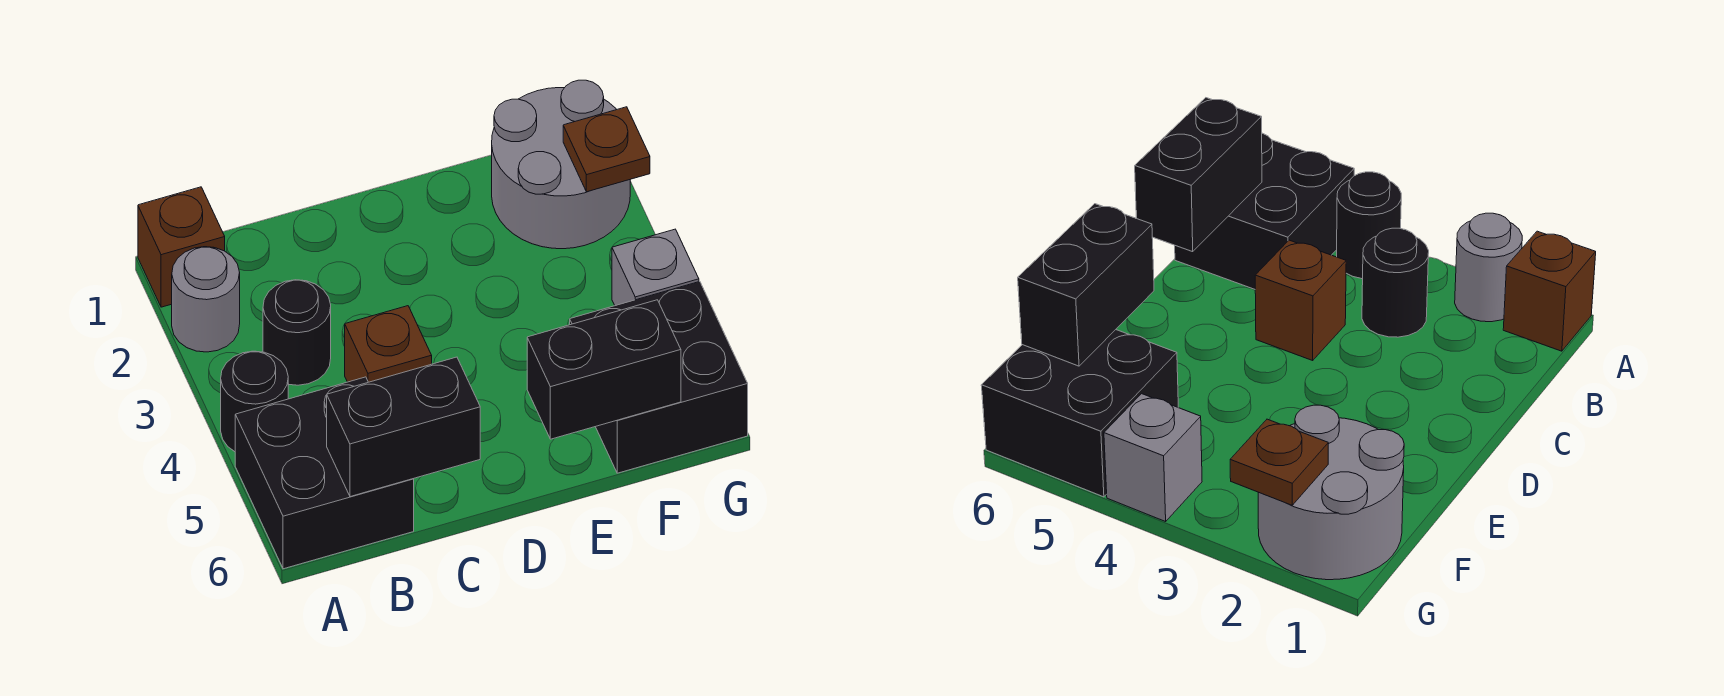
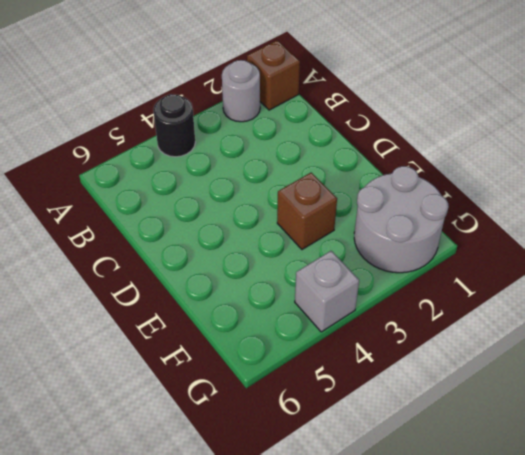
brown 1x1 brick [277,173,337,249] -> brown 1x1 brick moved to [345,306,432,382]
none -> black 2x2 brick [235,377,414,569]
none -> black 1x1 round brick [263,280,331,385]
none -> black 2x2 brick [570,282,748,473]

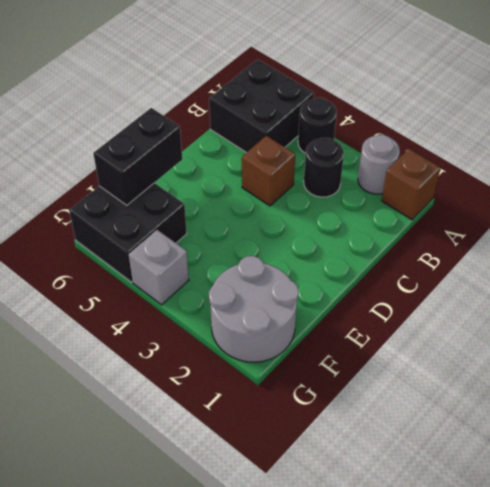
none -> black 1x2 brick [327,357,480,497]
none -> brown 1x1 plate [563,107,650,192]

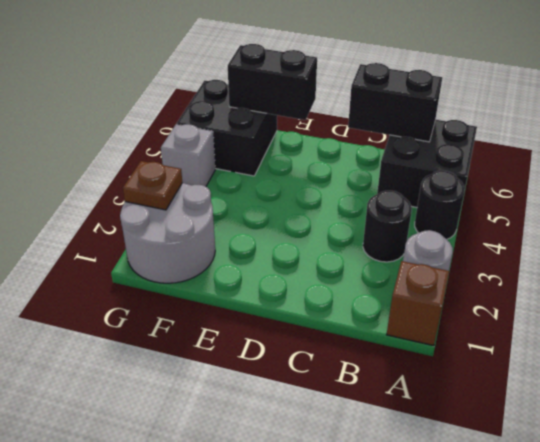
none -> brown 1x1 brick [345,306,432,382]

